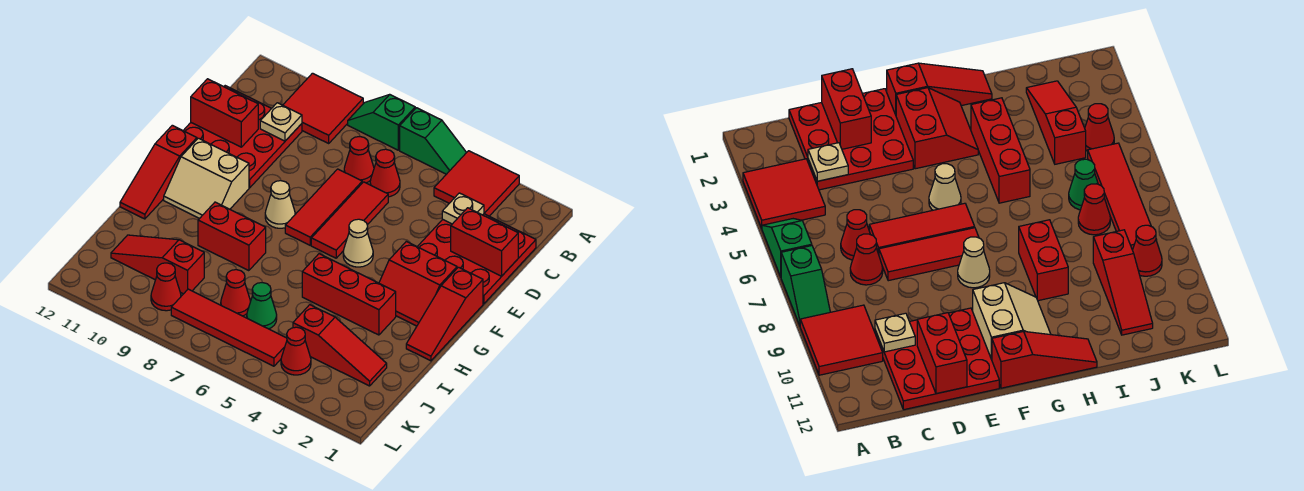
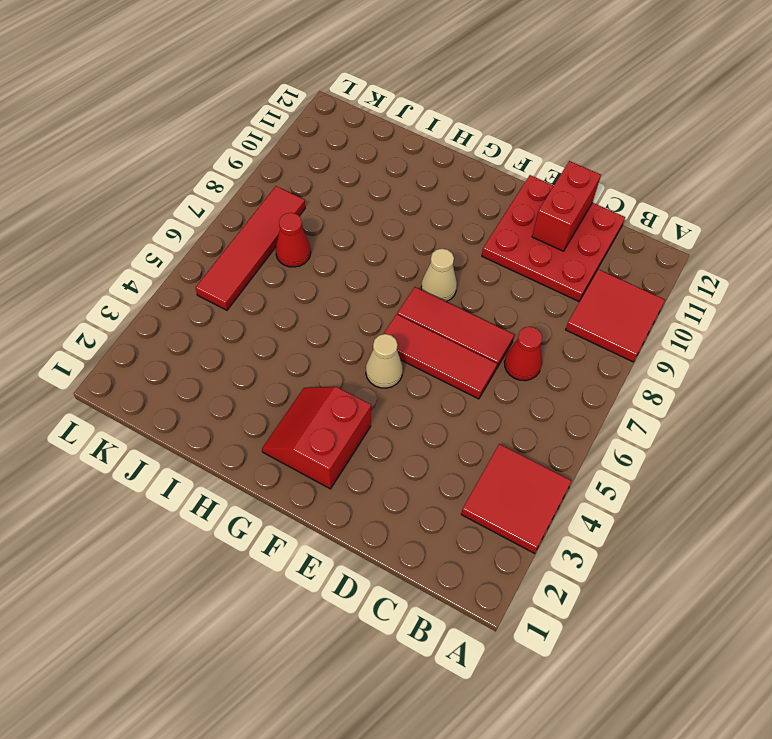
none -> green 1x2 slope [400,108,466,174]
none -> green 1x2 slope [348,95,415,150]
none -> red 3x3 plate [417,214,536,304]

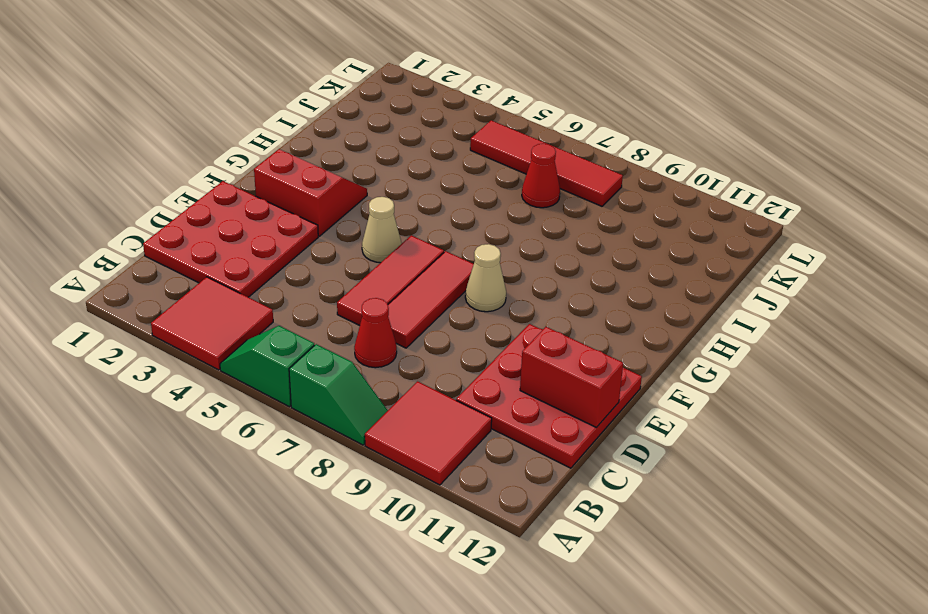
none -> red 1x1 cone [370,149,400,197]
none -> red 1x3 slope [406,267,483,361]
none -> tan 2x2 slope [164,138,249,218]

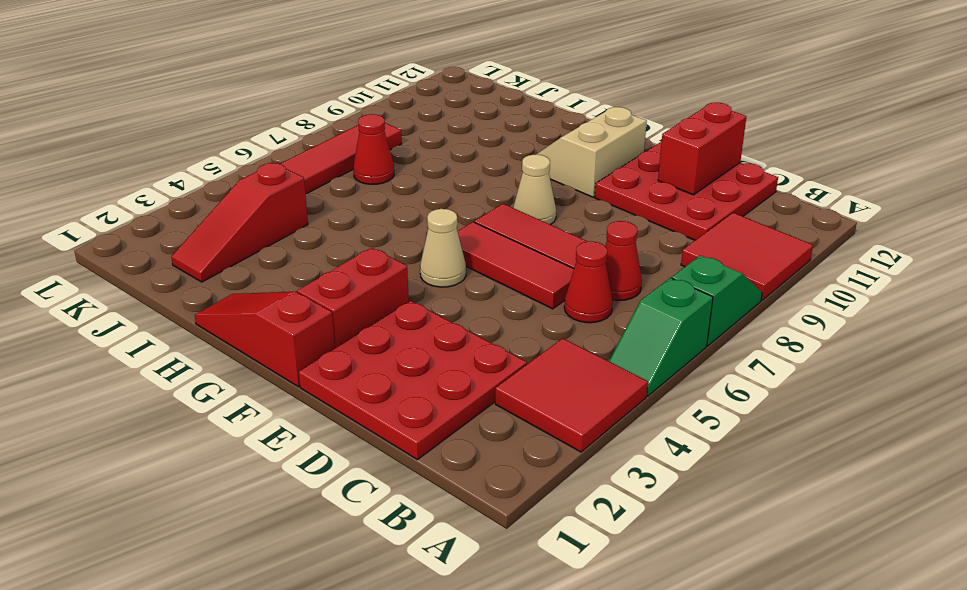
none -> red 1x3 slope [120,125,197,219]
none -> red 1x3 brick [302,254,396,335]
none -> red 1x2 brick [198,202,266,271]

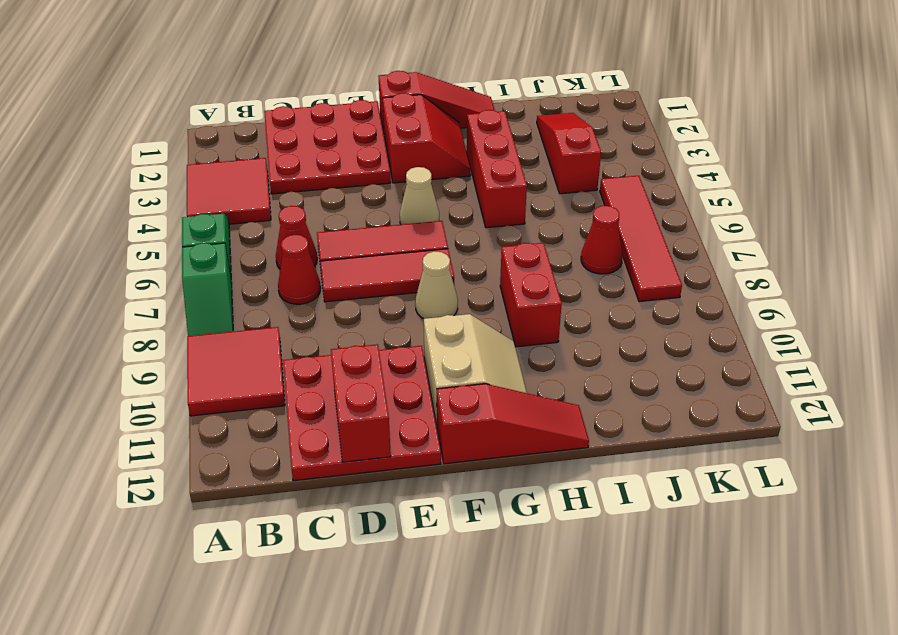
none -> green 1x1 cone [247,283,277,329]
none -> red 1x3 slope [111,235,204,294]
none -> red 1x1 cone [281,327,311,375]

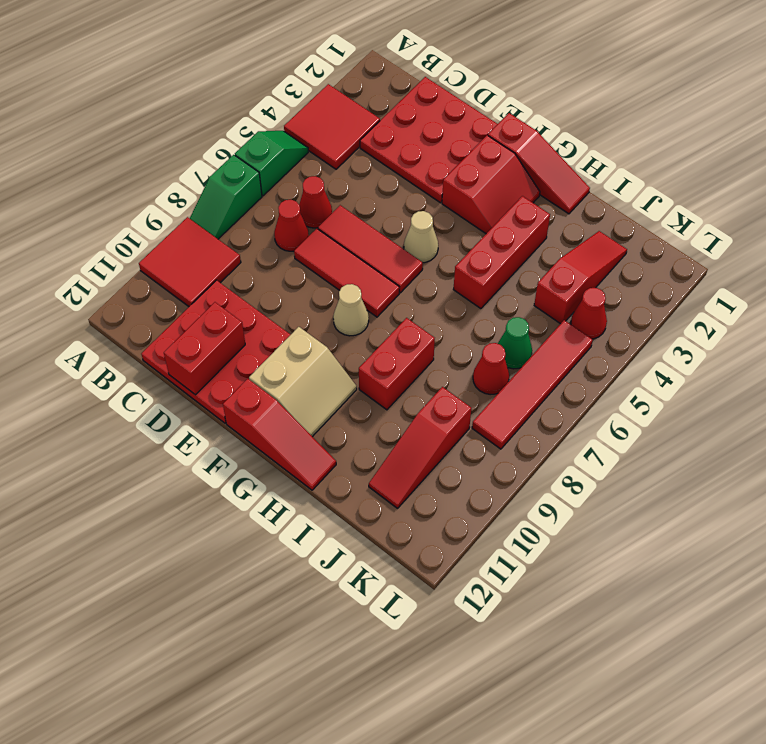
none -> red 1x1 cone [151,263,181,311]
none -> tan 1x1 plate [442,193,484,224]
none -> tan 1x1 plate [260,103,302,141]

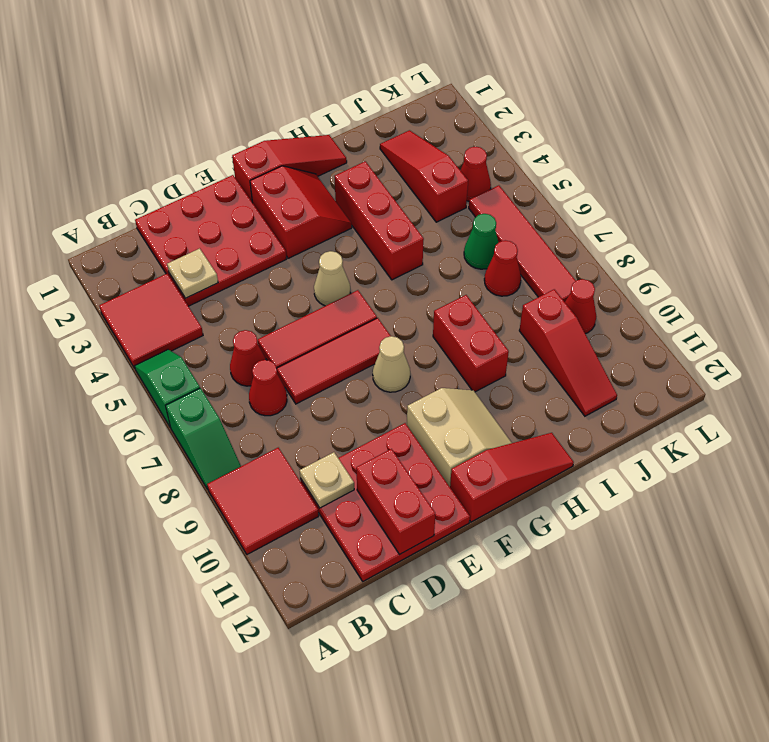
none -> red 1x2 brick [451,208,518,276]

